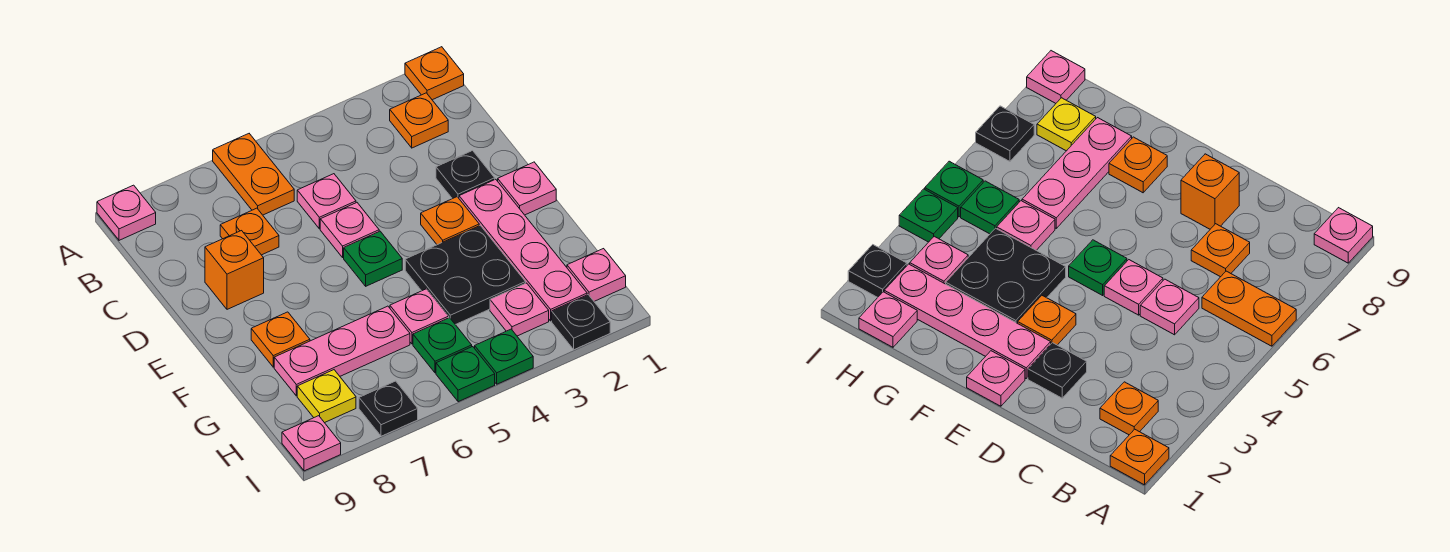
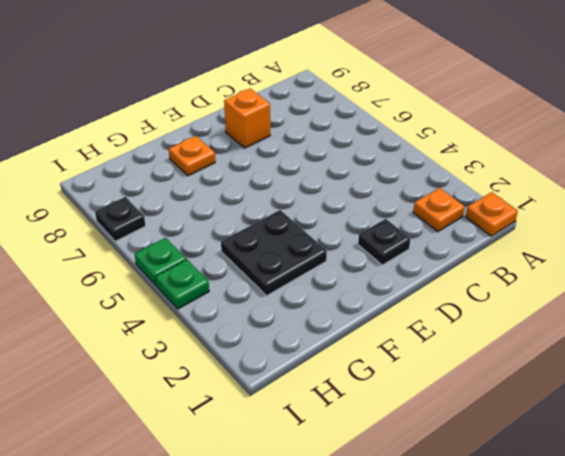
none -> orange 1x2 plate [213,134,294,215]
none -> pink 1x1 plate [97,185,156,240]
none -> pink 1x1 plate [297,174,356,229]

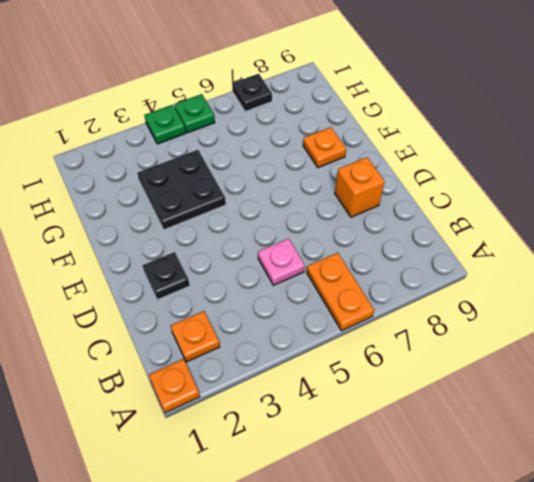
none -> pink 1x1 plate [97,185,156,240]
none -> orange 1x1 plate [220,208,279,255]
none -> pink 1x1 plate [320,203,379,257]

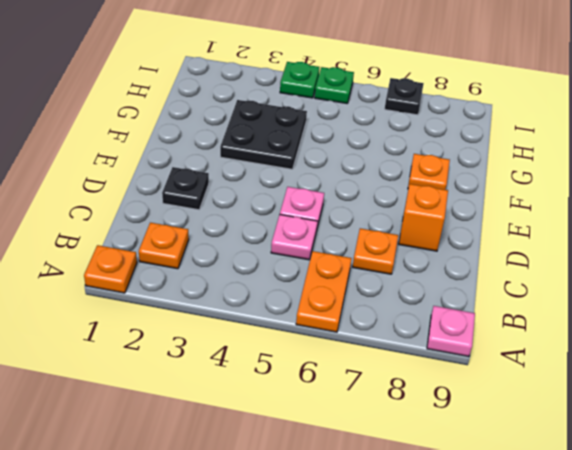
none -> pink 1x1 plate [498,162,556,215]
none -> pink 1x4 plate [459,179,587,321]
none -> orange 1x1 plate [421,197,479,245]

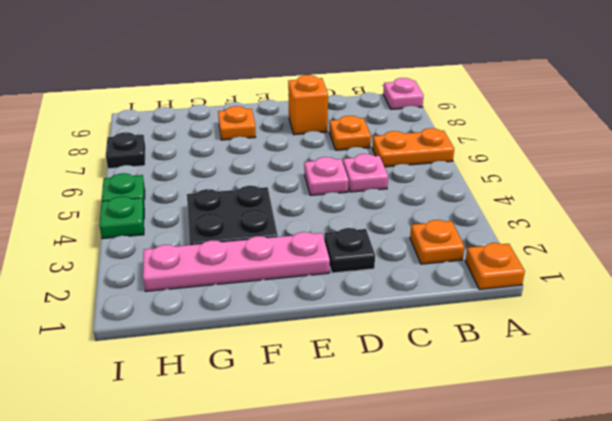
none -> pink 1x1 plate [498,162,556,215]
none -> orange 1x1 plate [421,197,479,245]
none -> green 1x1 plate [344,231,402,286]

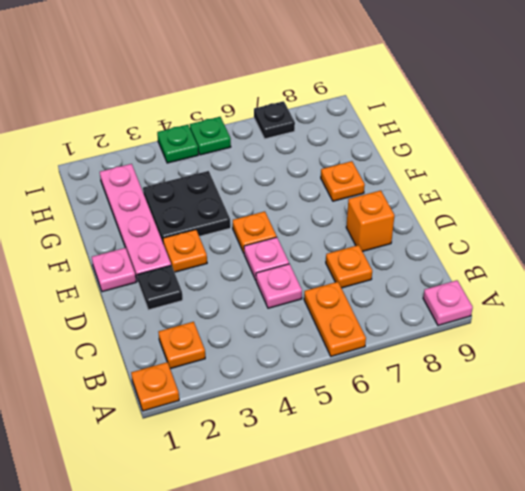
orange 1x1 plate [233,211,277,253] -> green 1x1 plate [344,231,402,286]
none -> pink 1x1 plate [390,289,449,344]
none -> pink 1x3 plate [274,306,410,396]
none -> pink 1x1 plate [567,249,626,301]

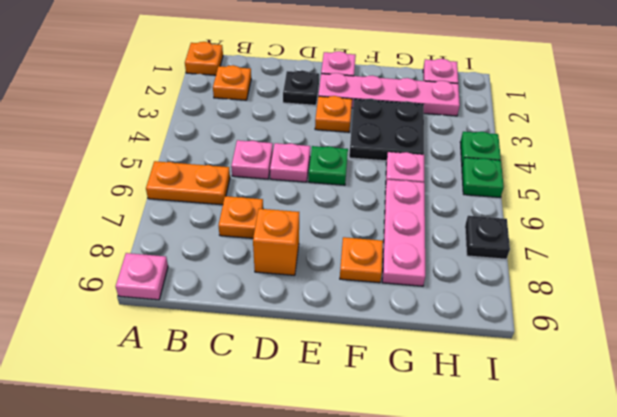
none -> pink 1x1 plate [490,283,549,336]
none -> green 1x1 plate [413,318,472,373]
none -> yellow 1x1 plate [297,370,356,423]

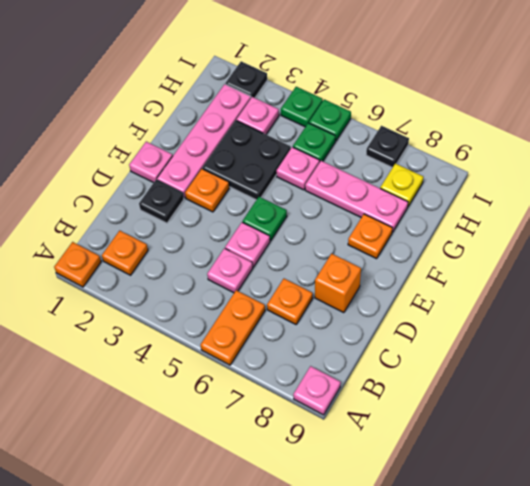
none -> pink 1x1 plate [567,249,626,301]
none -> pink 1x1 plate [282,416,341,471]

